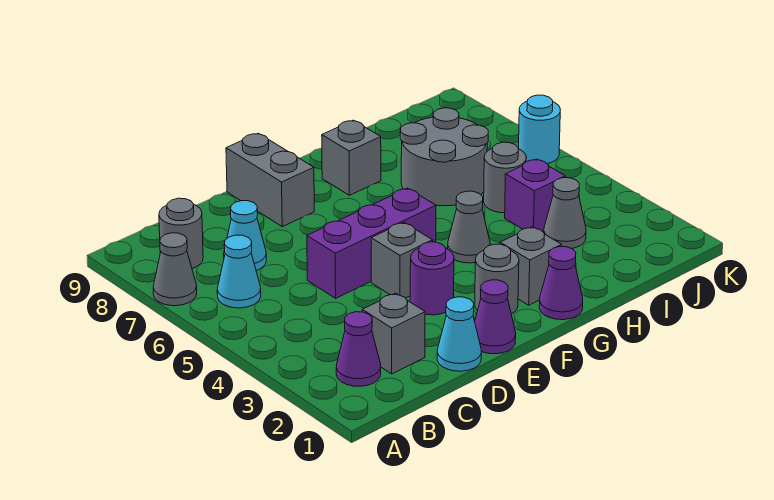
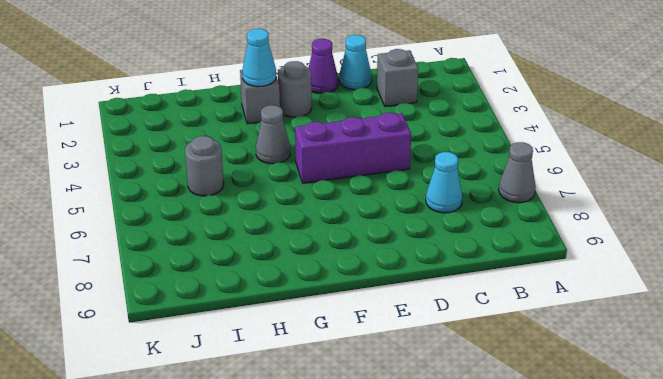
cyan 1x1 cone [242,29,276,87] -> cyan 1x1 cone moved to [217,235,261,308]
none -> purple 1x1 cone [336,312,381,386]
none -> grey 1x1 round brick [159,198,203,268]
none -> purple 1x1 round brick [410,242,454,315]

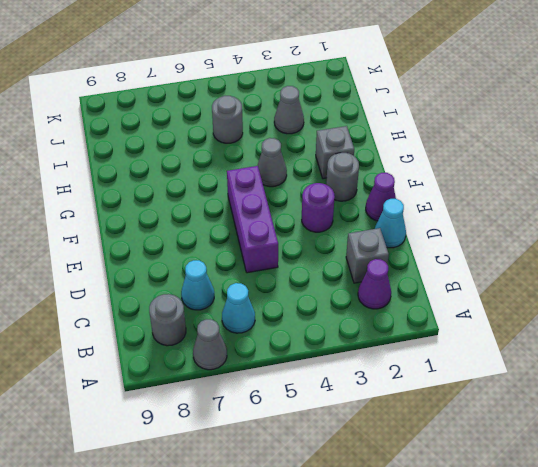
none -> grey 1x1 brick [371,222,433,298]
none -> grey 1x2 brick [226,133,314,227]
none -> purple 1x1 cone [539,247,583,320]

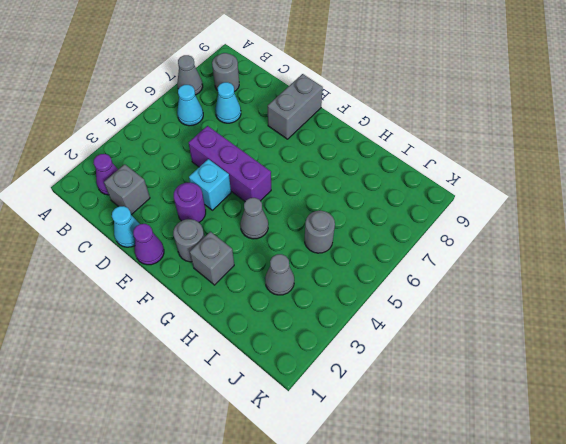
cyan 1x1 brick [189,159,231,210] -> grey 1x1 brick [371,222,433,298]
none -> purple 1x1 cone [539,247,583,320]
none -> grey 1x1 brick [322,120,381,195]
none -> grey 2x2 round brick [400,108,488,206]

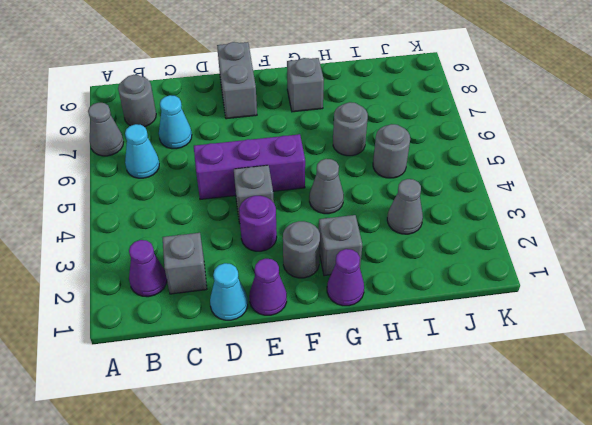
grey 1x1 round brick [333,102,368,156] -> grey 2x2 round brick [400,108,488,206]
none -> purple 1x1 brick [505,159,565,231]
none -> cyan 1x1 round brick [519,95,560,164]

